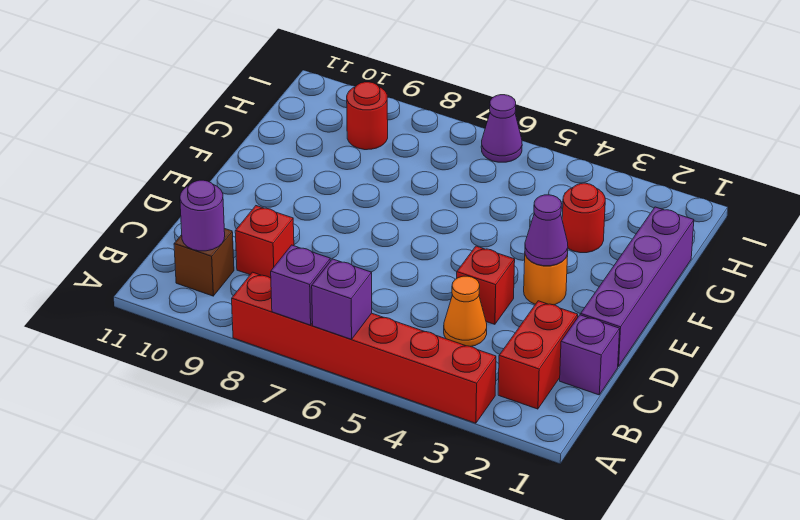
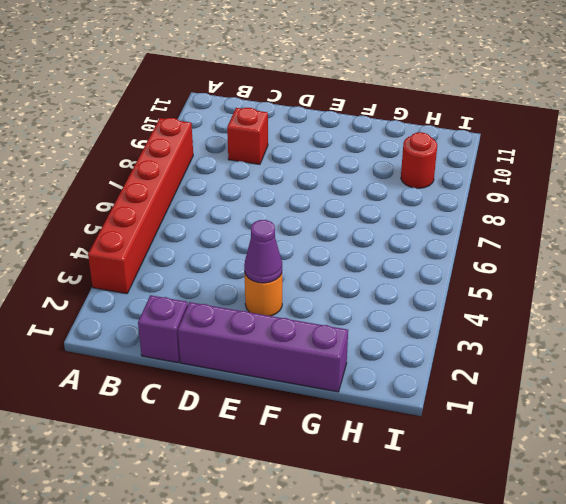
none -> red 1x2 brick [498,301,578,409]
none -> brown 1x1 brick [174,228,234,296]
none -> orange 1x1 cone [444,276,487,347]

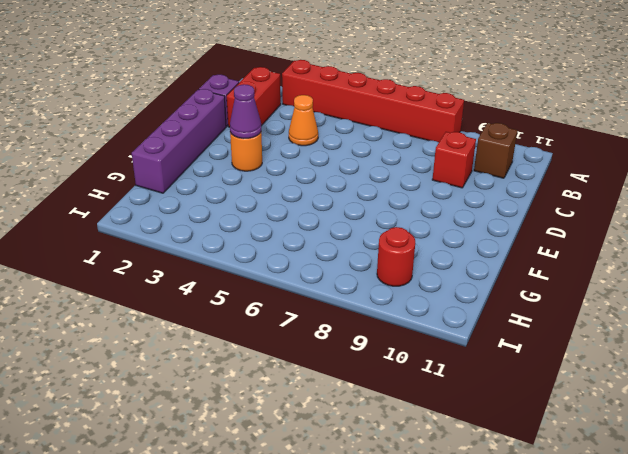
none -> red 1x1 brick [457,246,515,324]
none -> red 1x1 round brick [562,183,605,253]
none -> purple 1x1 cone [481,95,522,162]

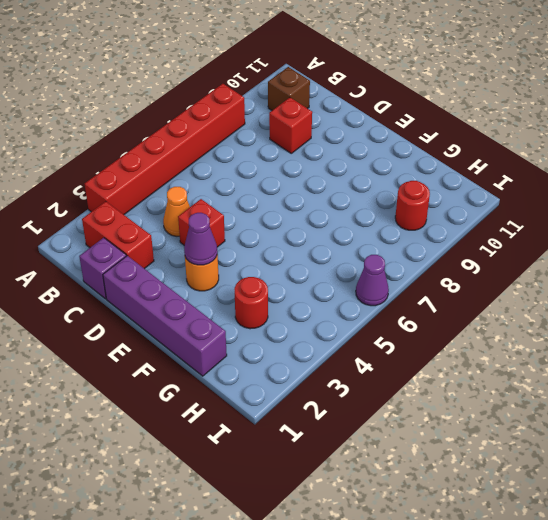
none -> purple 1x1 brick [312,259,372,339]
none -> purple 1x1 brick [271,245,330,325]
none -> purple 1x1 round brick [180,180,225,251]

